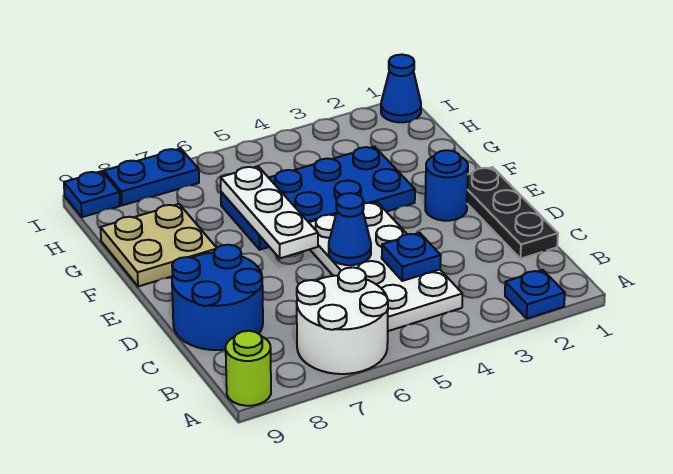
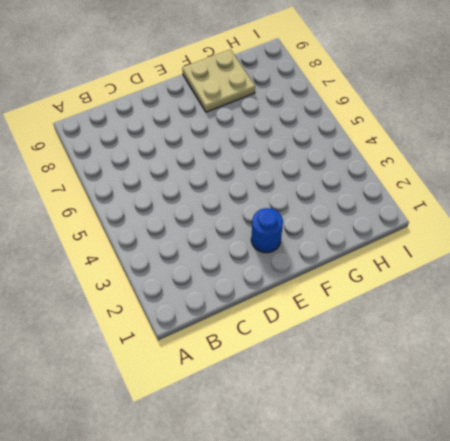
none -> blue 1x1 plate [505,270,565,318]
none -> white 2x2 round brick [297,267,388,374]
none -> lime 1x1 round brick [226,331,271,406]

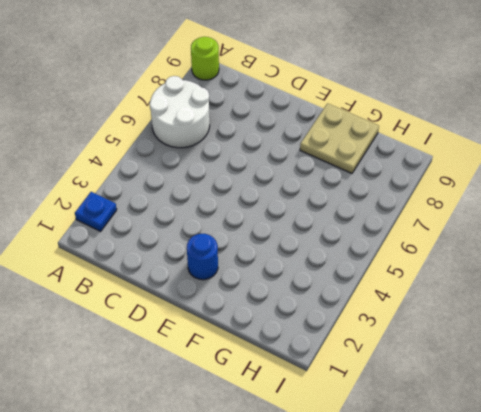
none -> white 2x4 plate [309,202,462,331]
none -> black 1x3 plate [467,167,558,259]
none -> blue 2x2 round brick [172,245,263,350]

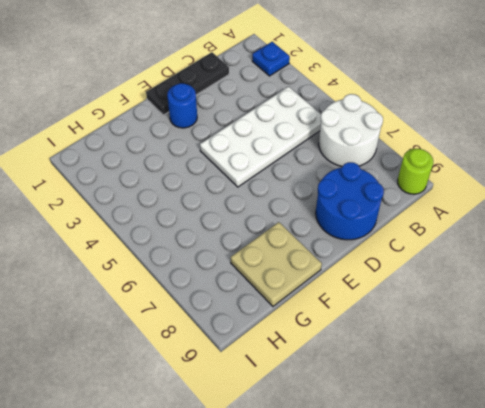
none -> blue 2x4 plate [221,147,415,250]
none -> blue 1x1 cone [381,55,421,122]
none -> blue 1x2 plate [104,149,199,205]

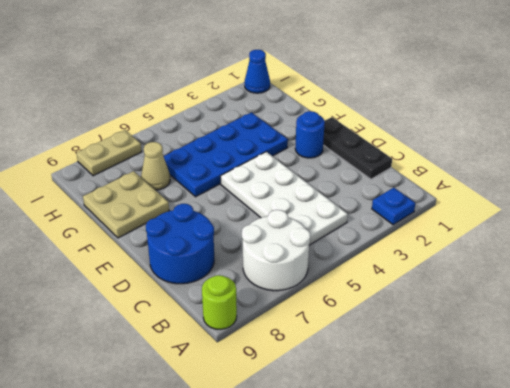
tan 1x1 cone [141,142,170,190] -> none
tan 1x2 plate [77,130,142,176] -> blue 1x2 plate [104,149,199,205]
none -> blue 1x1 plate [64,171,120,217]
none -> blue 1x1 plate [382,233,441,281]
none -> blue 1x1 cone [329,193,371,265]

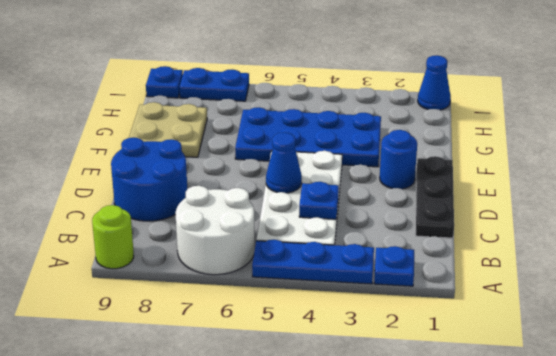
blue 1x3 plate [252,240,374,284] -> none
none -> white 1x3 plate [221,166,318,258]

